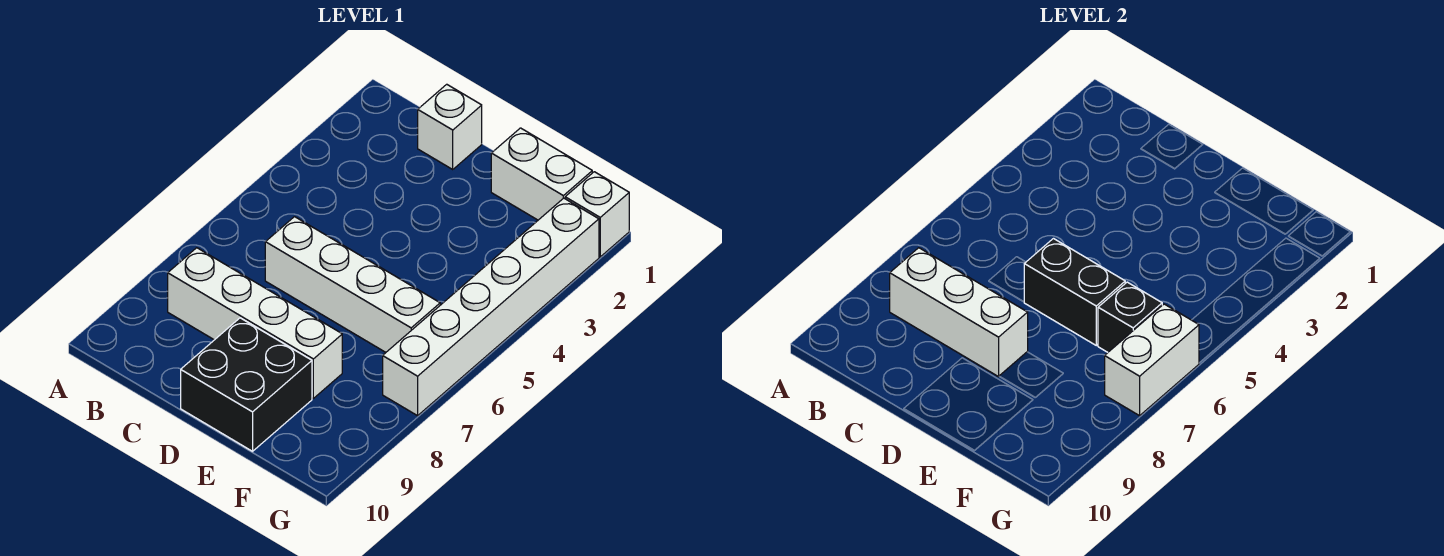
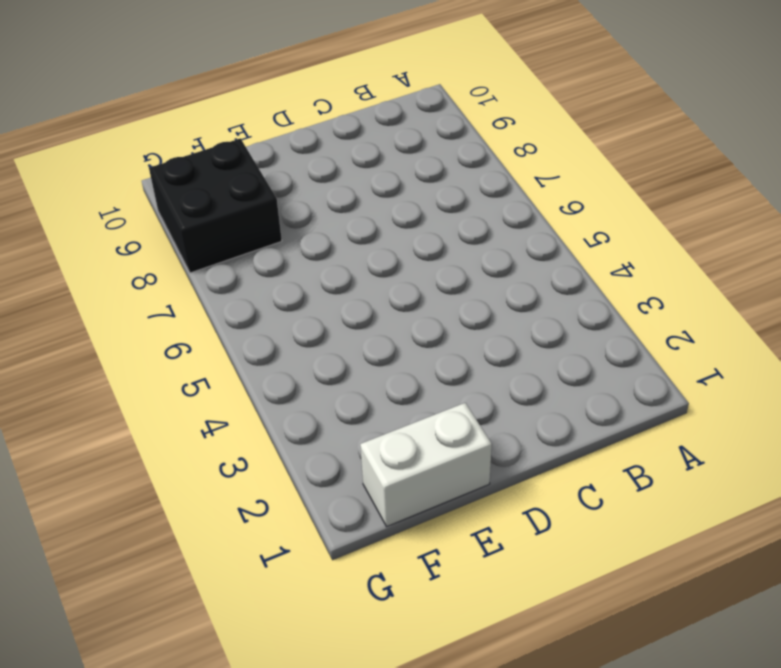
black 2x2 brick [149,138,282,273] -> black 2x2 brick moved to [181,318,312,451]
none -> white 1x4 brick [168,248,342,398]
none -> white 1x1 brick [418,84,482,169]

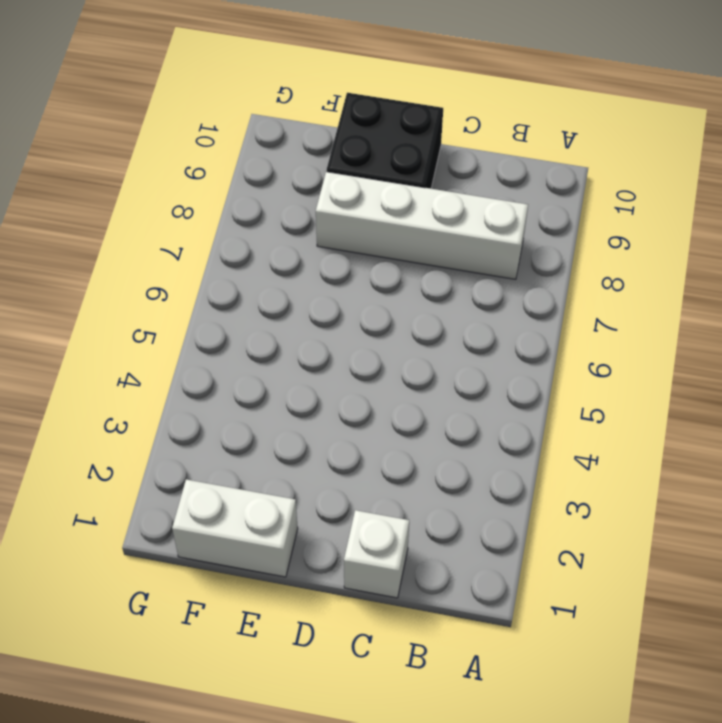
none -> white 1x4 brick [265,217,440,352]
none -> white 1x1 brick [565,172,629,257]

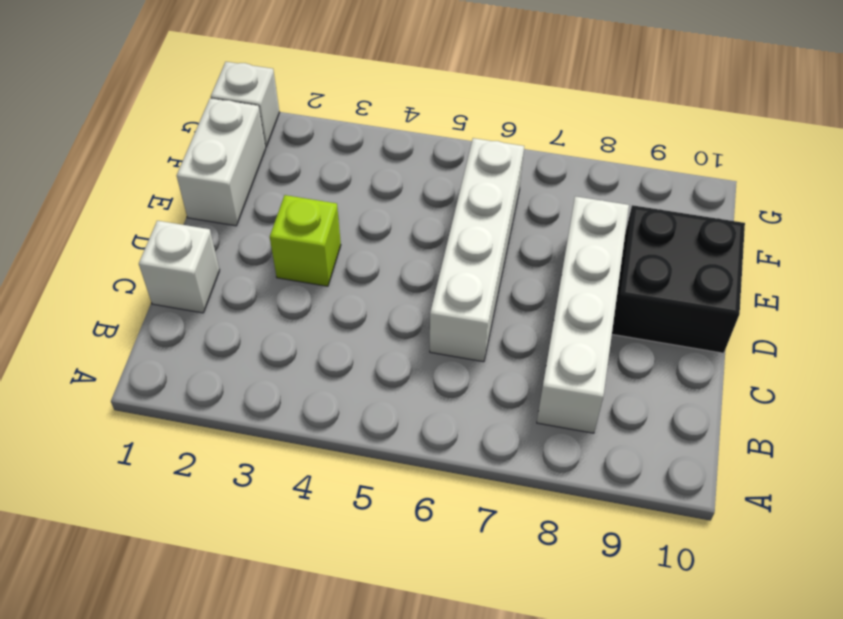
lime 1x1 brick [270,195,341,286] -> none
none -> white 1x6 brick [383,198,599,416]
none -> white 1x3 brick [890,248,1028,377]

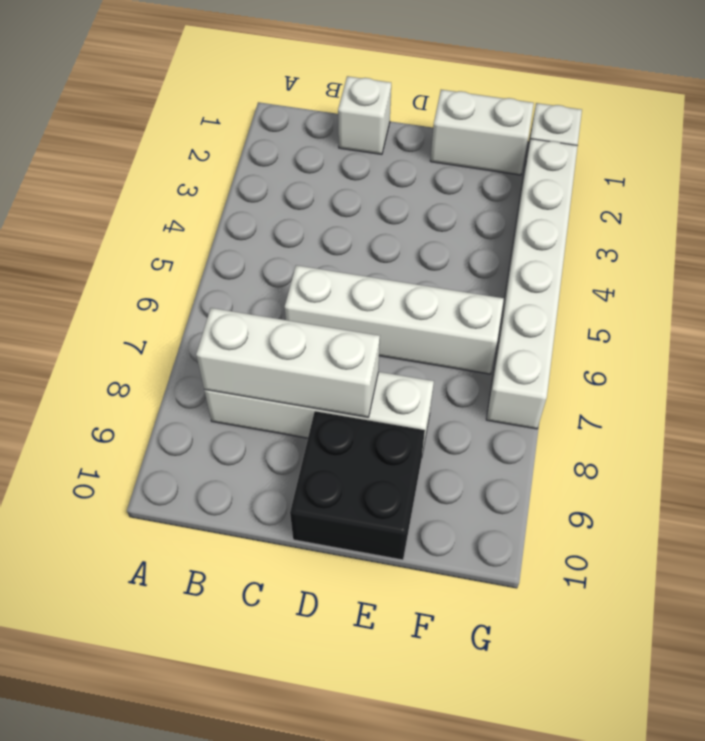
none -> black 1x2 brick [1024,239,1125,345]
none -> black 1x1 brick [1098,282,1162,352]

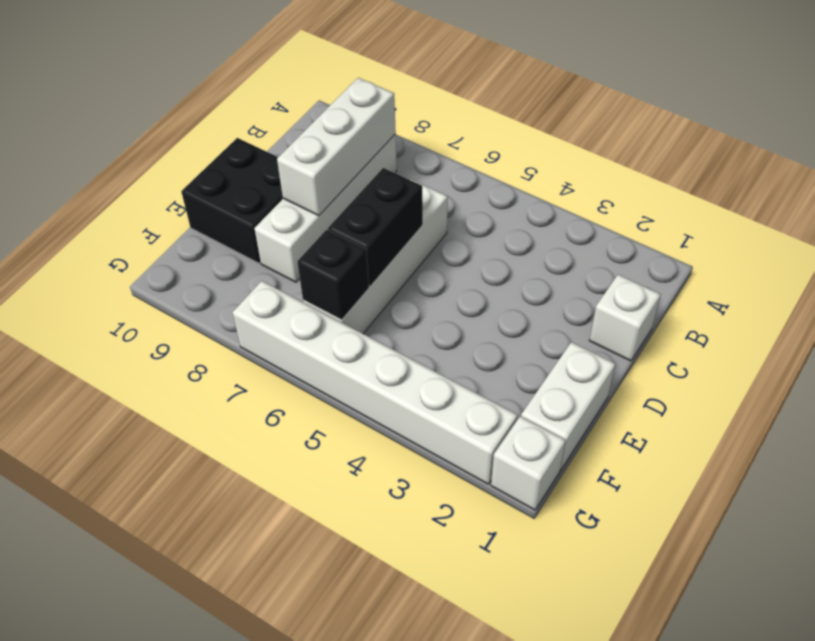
none -> white 1x2 brick [1105,304,1199,416]

